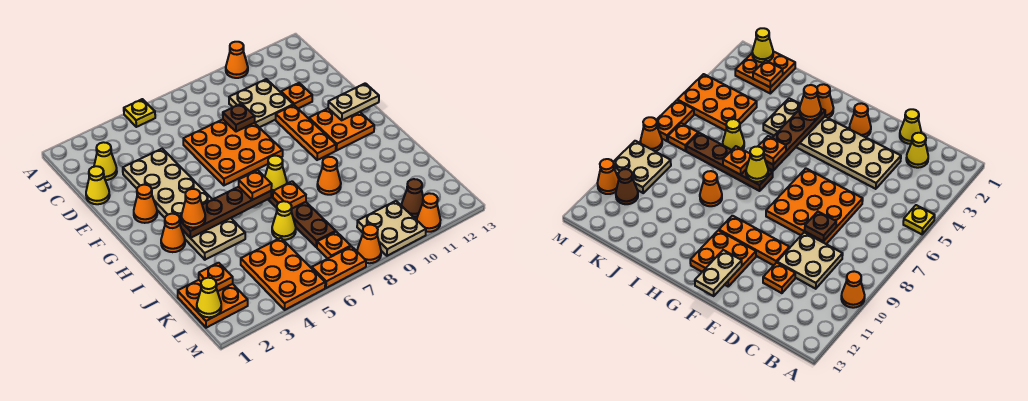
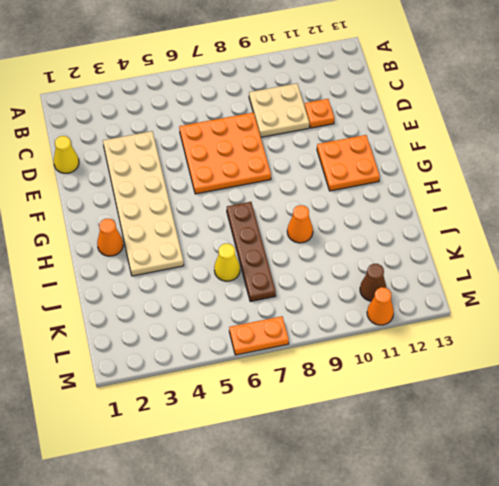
none -> yellow 1x1 plate [124,99,155,127]
none -> orange 1x1 cone [226,42,248,78]
none -> yellow 1x1 cone [94,142,117,180]
none -> orange 1x3 plate [276,105,336,160]

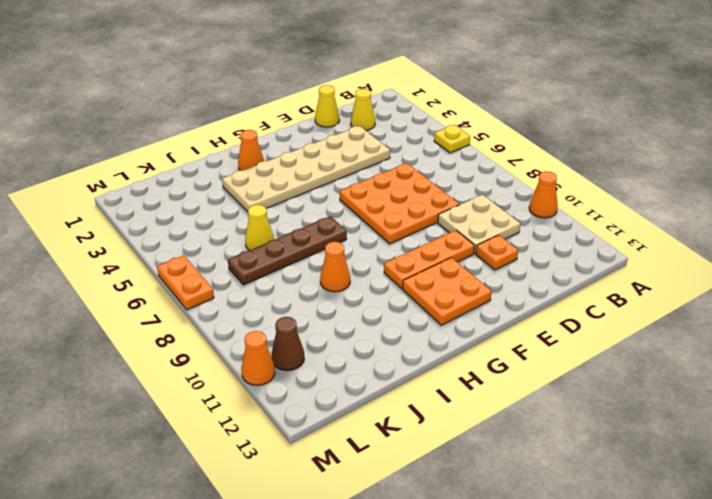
none -> orange 1x1 cone [134,185,157,223]
none -> orange 2x2 plate [178,280,248,328]
none -> orange 2x3 plate [241,238,325,310]
none -> orange 1x1 plate [317,232,351,259]

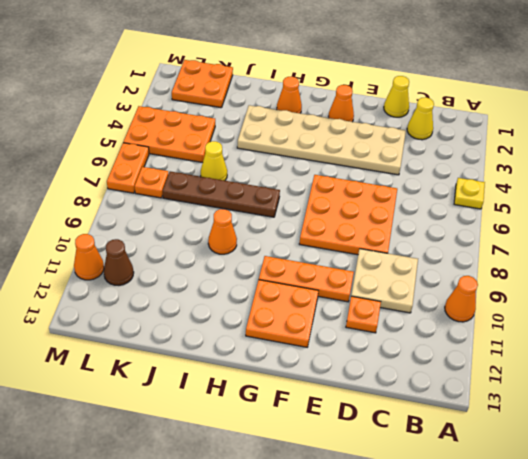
none -> tan 2x2 plate [357,201,426,256]
none -> orange 1x1 cone [357,225,381,263]
none -> brown 1x1 plate [223,104,255,132]
none -> tan 1x2 plate [328,83,379,120]

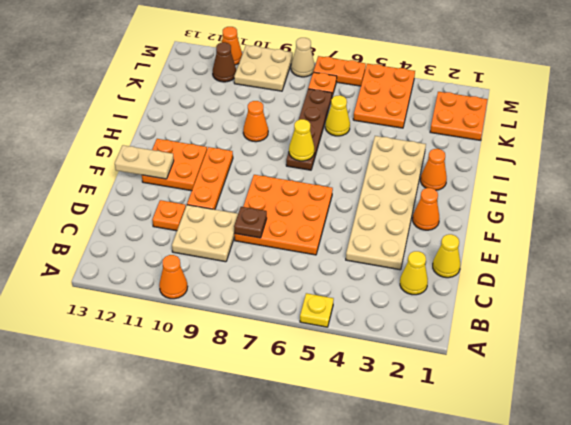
tan 1x1 cone [291,38,315,77] -> orange 1x1 cone [357,225,381,263]
none -> brown 1x4 plate [179,187,271,238]
none -> orange 1x1 plate [273,181,306,208]
none -> orange 1x1 plate [199,263,233,292]
none -> yellow 1x1 cone [197,278,221,317]

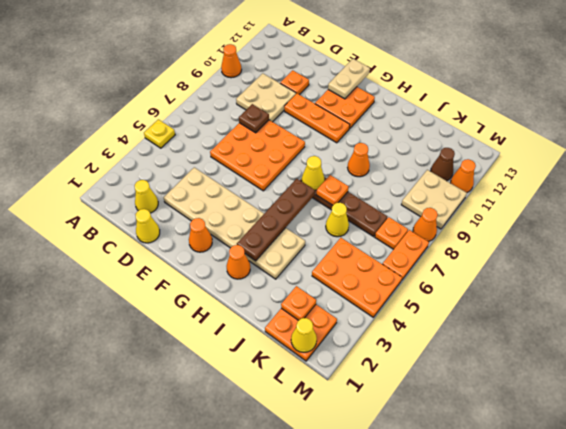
none -> orange 1x1 cone [181,189,205,228]
none -> orange 1x1 plate [239,170,272,200]

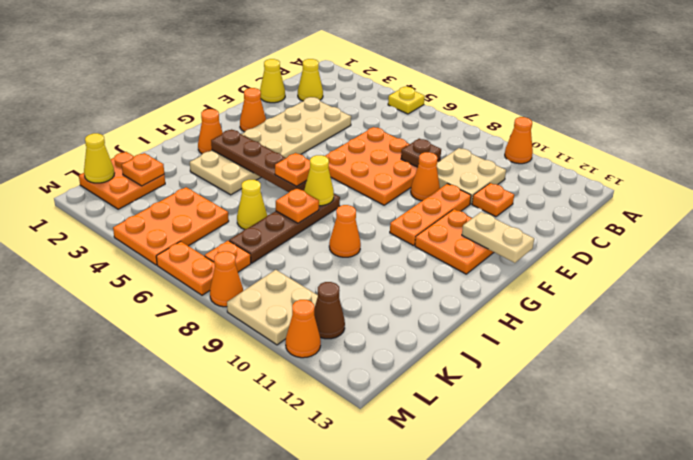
orange 1x1 cone [411,152,440,201] -> orange 1x1 cone moved to [181,189,205,228]

